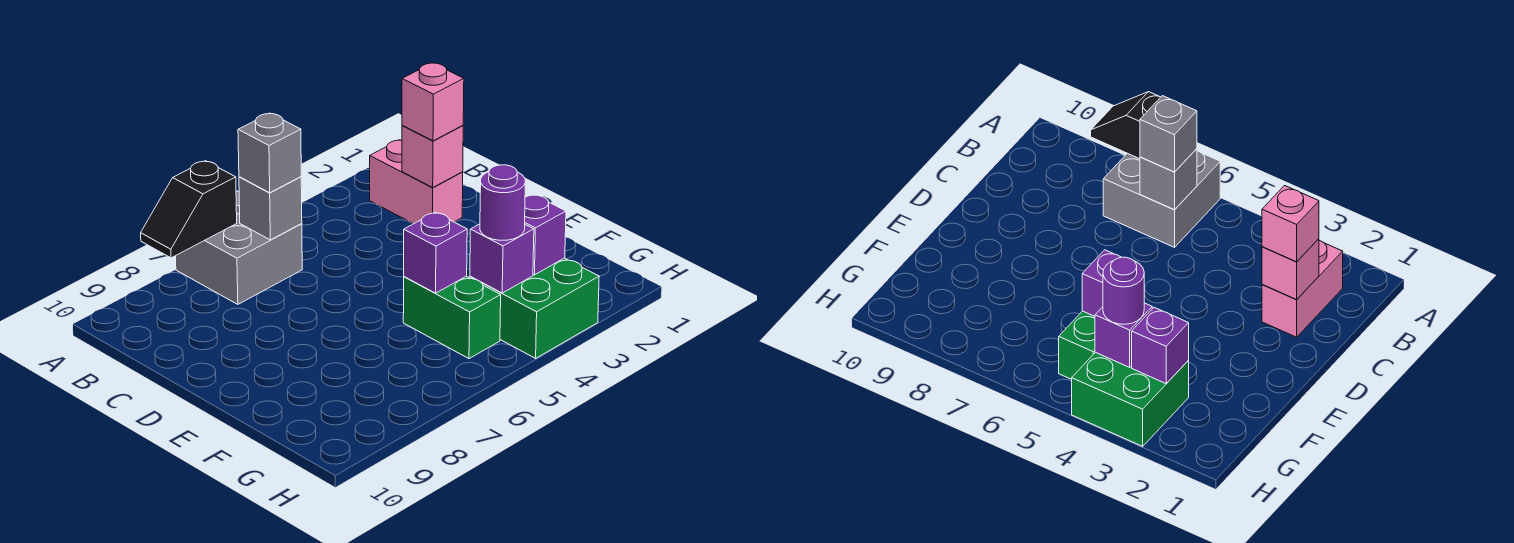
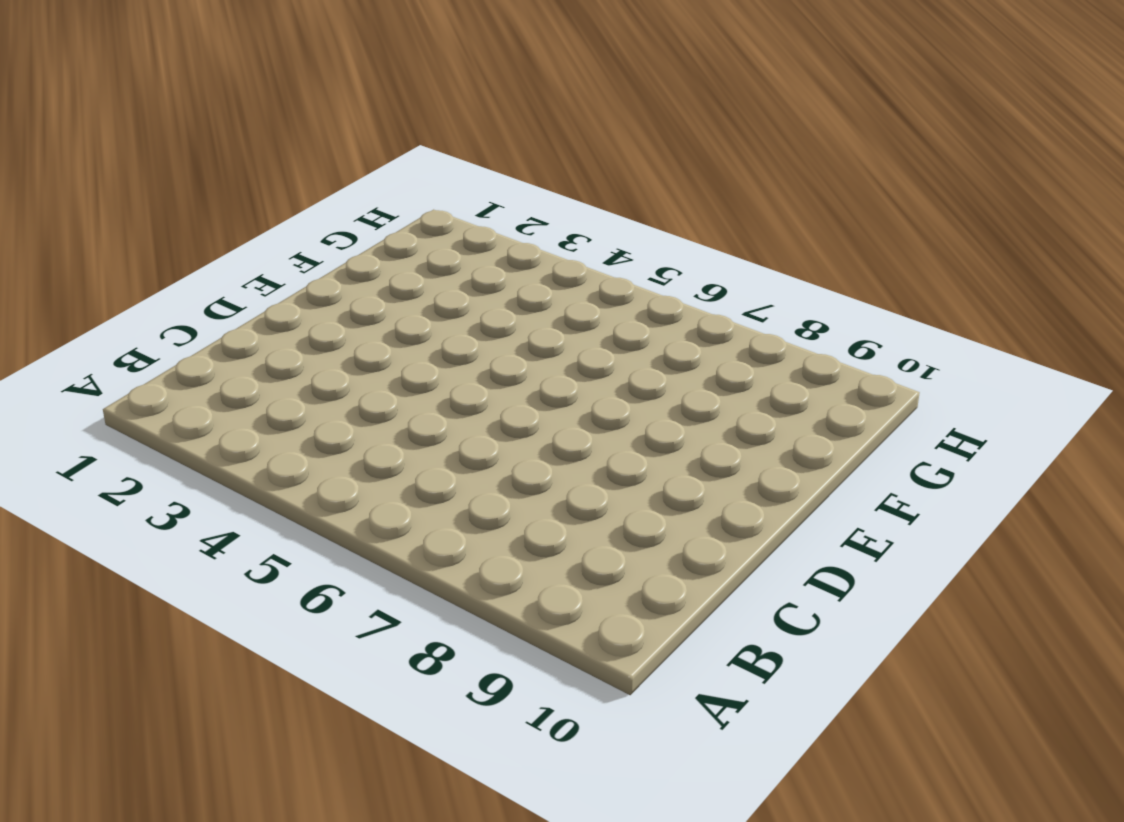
none -> grey 2x2 brick [176,191,302,304]
none -> pink 1x2 brick [370,140,463,224]
none -> green 1x2 brick [403,276,501,359]

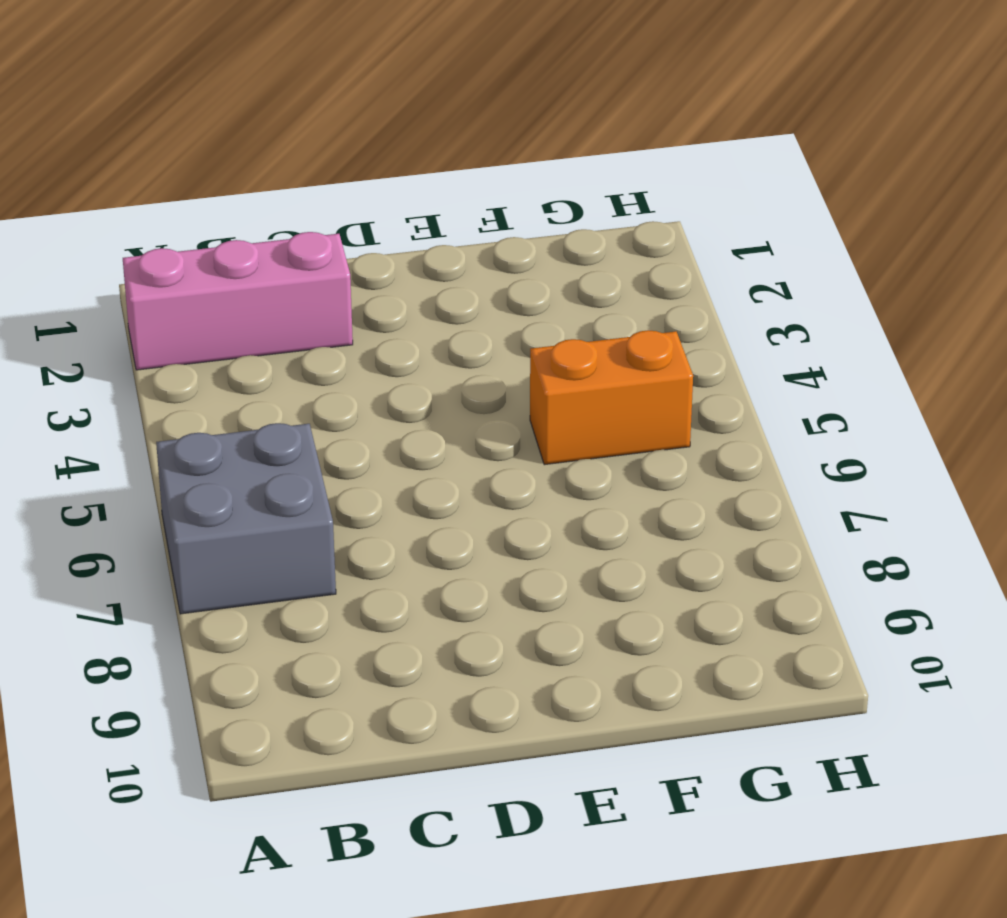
pink 1x3 brick [123,232,353,370] -> pink 1x2 brick [370,140,463,224]
orange 1x2 brick [530,330,693,465] -> green 1x2 brick [403,276,501,359]
none -> green 2x2 brick [470,258,599,358]
none -> black 1x2 slope [141,161,237,258]
none -> grey 1x1 brick [239,177,302,240]

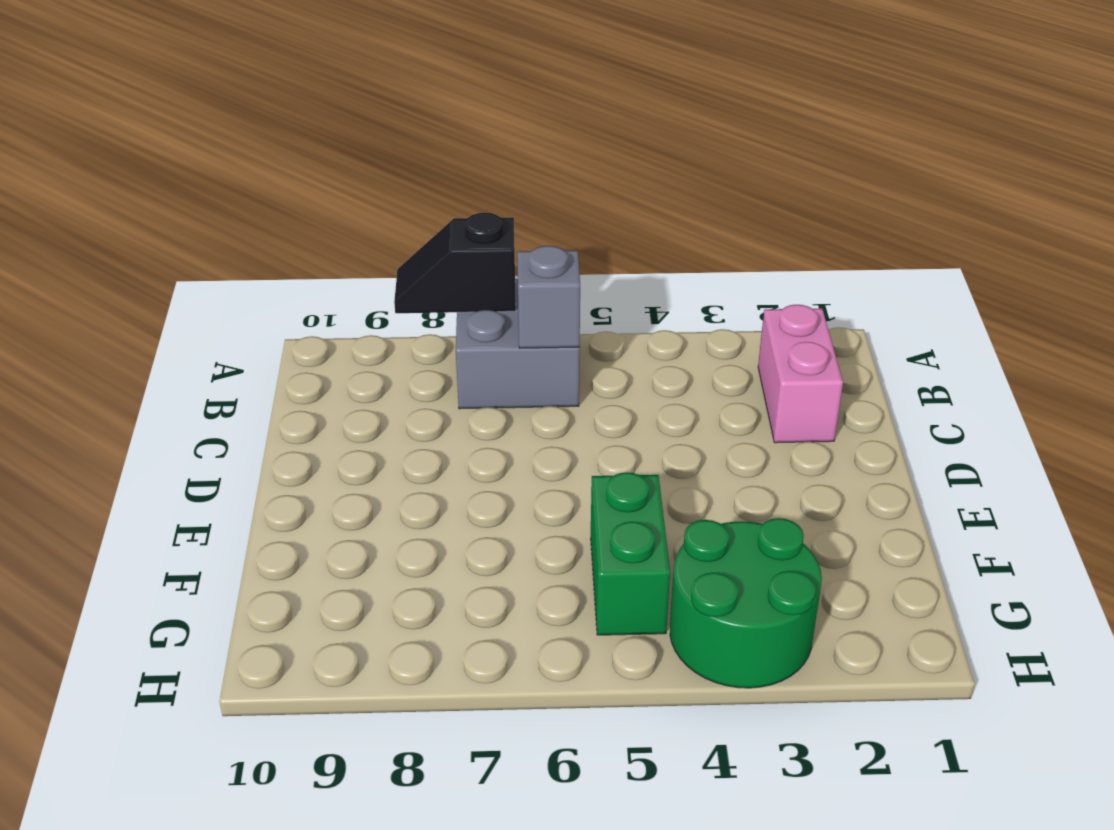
green 2x2 round brick [670,518,822,688] -> green 2x2 brick [470,258,599,358]
none -> pink 1x1 brick [402,125,463,188]
none -> purple 1x1 brick [404,212,467,293]
none -> purple 1x1 brick [525,195,566,275]

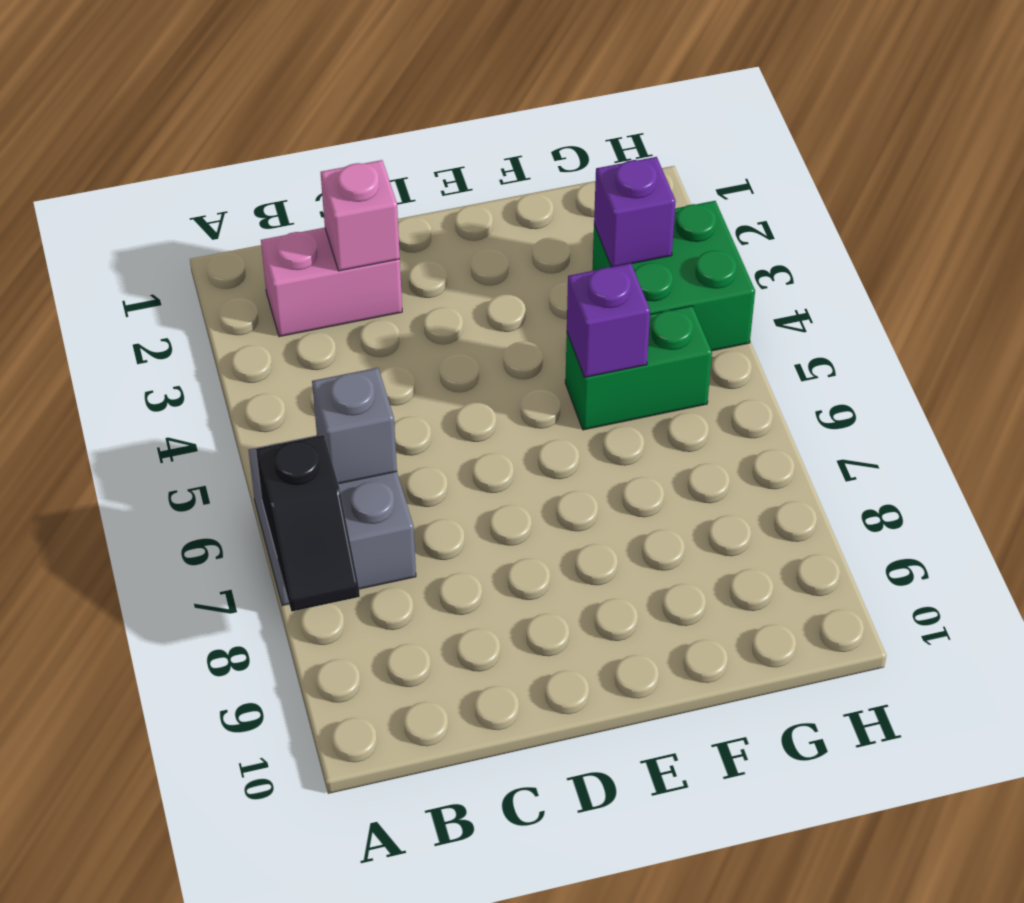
none -> purple 1x1 brick [470,224,534,293]
none -> grey 1x1 brick [238,113,301,193]
none -> pink 1x1 brick [402,63,464,141]

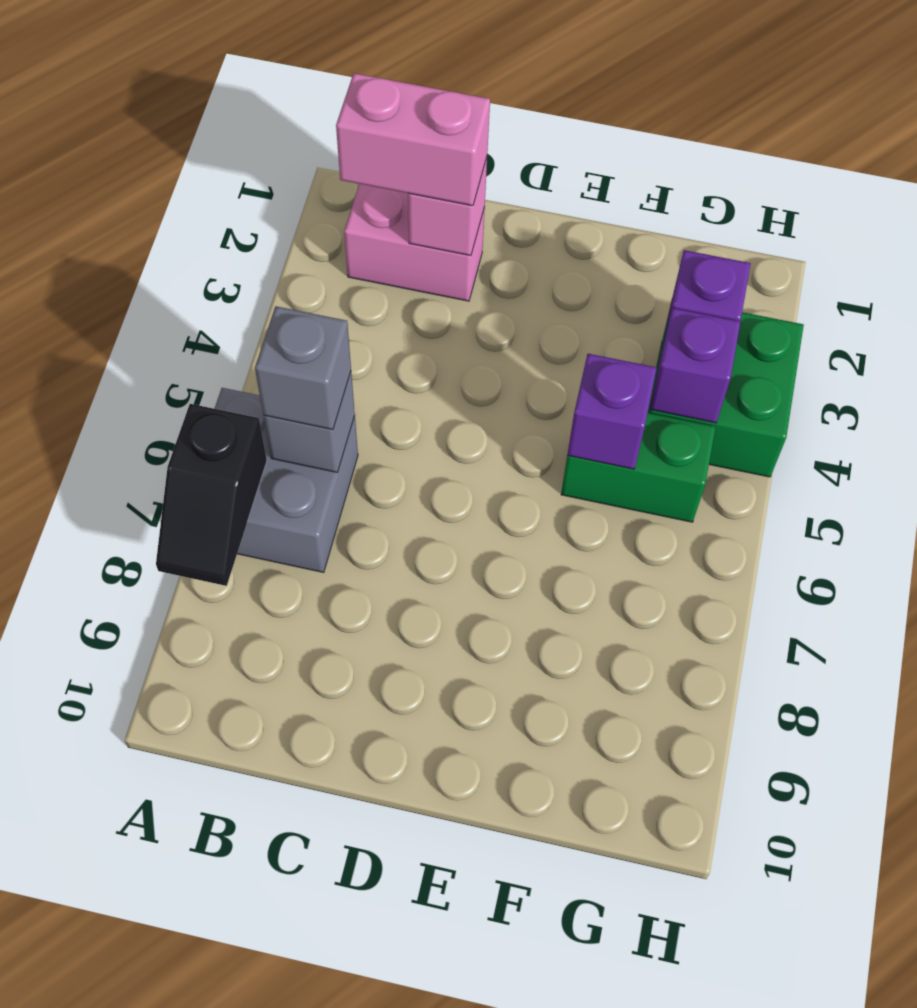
pink 1x2 brick [336,73,490,206] -> pink 1x1 brick [402,63,464,141]
none -> purple 1x1 round brick [480,165,525,240]

